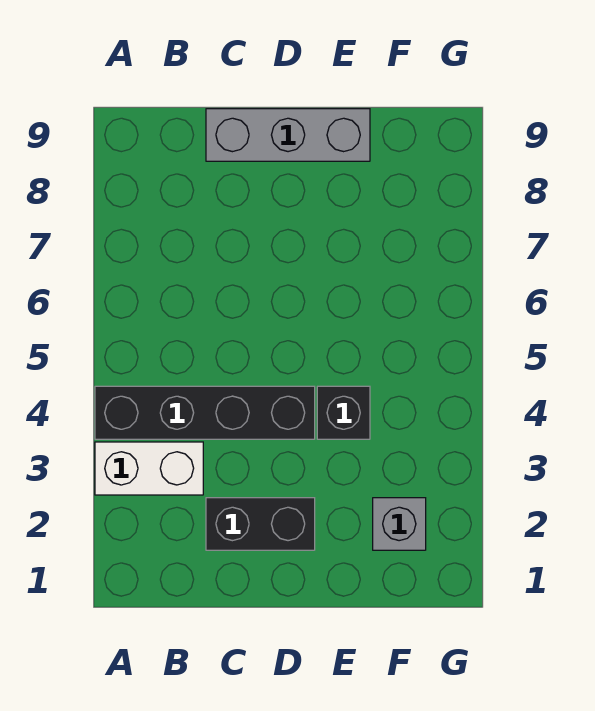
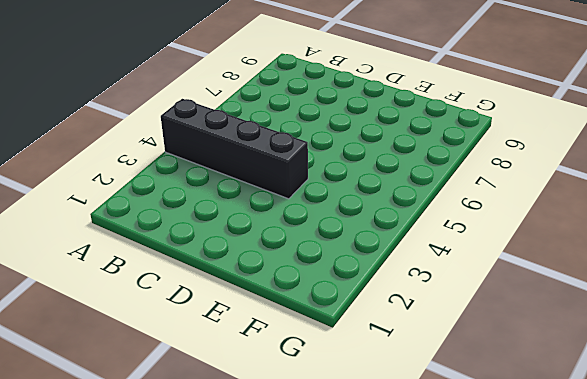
none -> white 1x2 brick [95,442,203,495]
none -> black 1x2 brick [206,498,315,550]

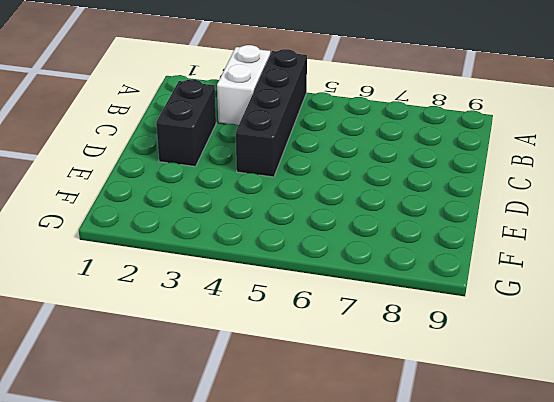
none -> grey 1x3 brick [206,109,370,161]
none -> black 1x1 brick [317,386,370,439]

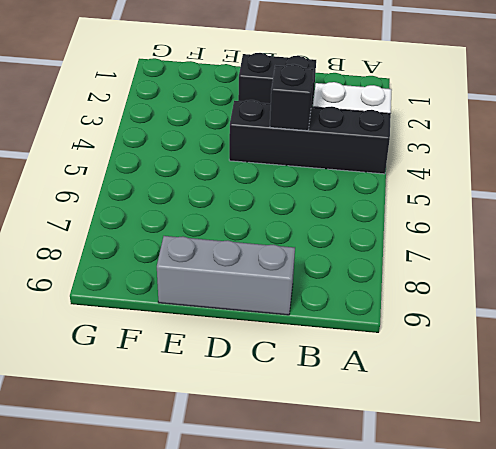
black 1x1 brick [270,64,314,131] -> black 1x1 brick moved to [317,386,370,439]
none -> grey 1x1 brick [373,498,426,550]

